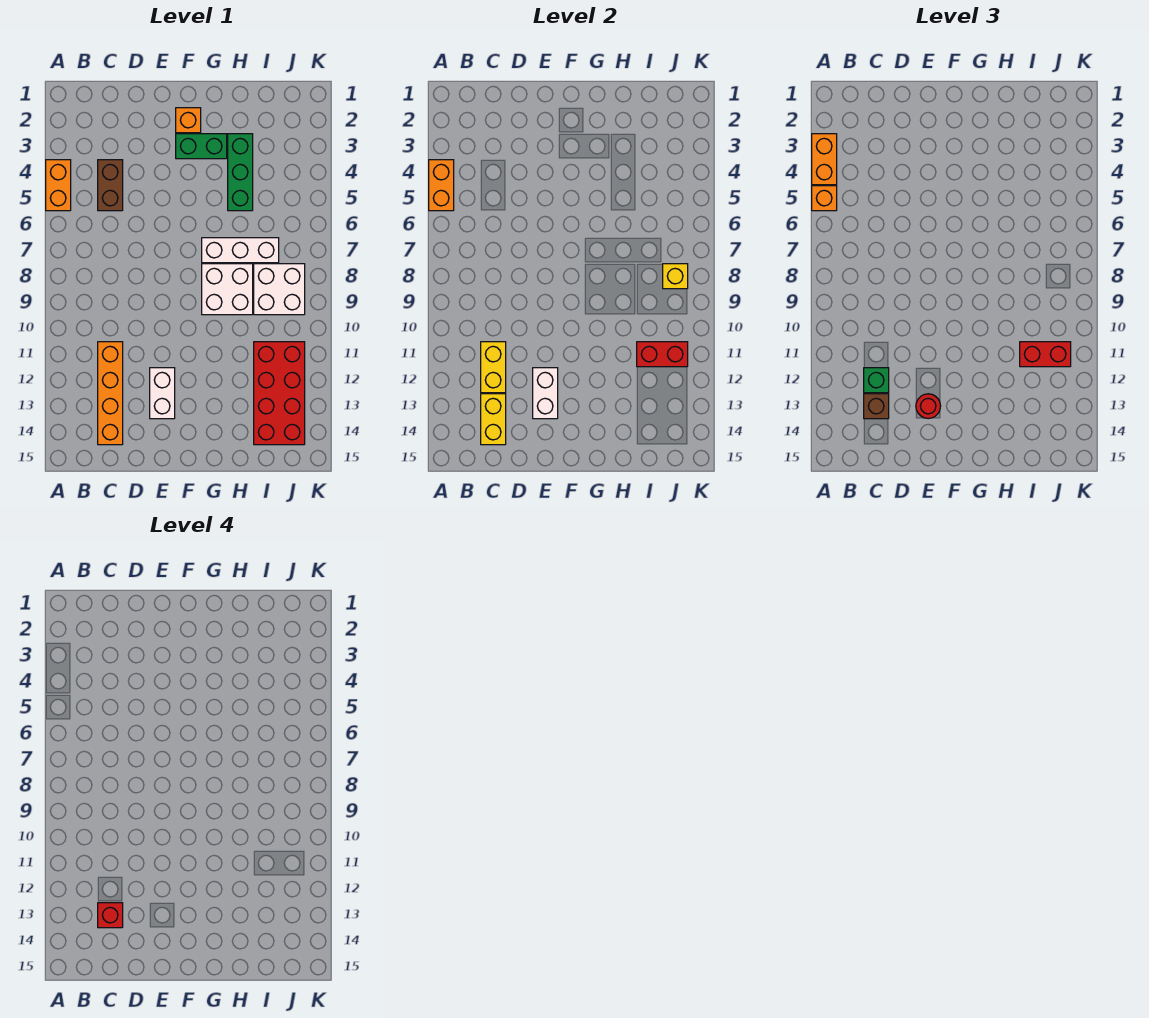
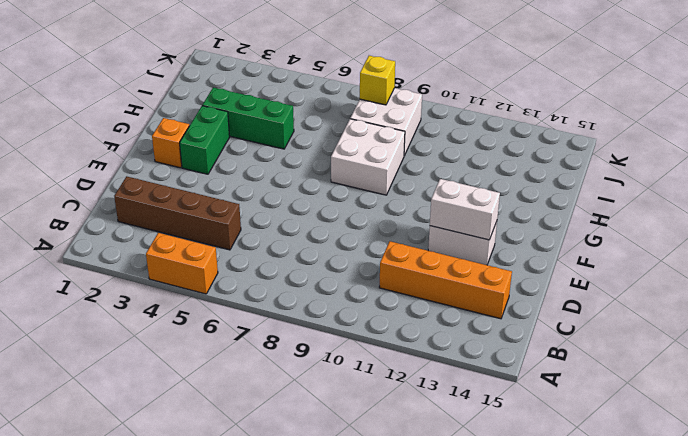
brown 1x4 brick [114,176,241,250] -> brown 1x2 brick [98,160,123,211]
none -> white 1x3 brick [202,238,279,263]
none -> red 2x4 brick [254,342,305,445]
none -> orange 1x2 brick [429,160,454,211]

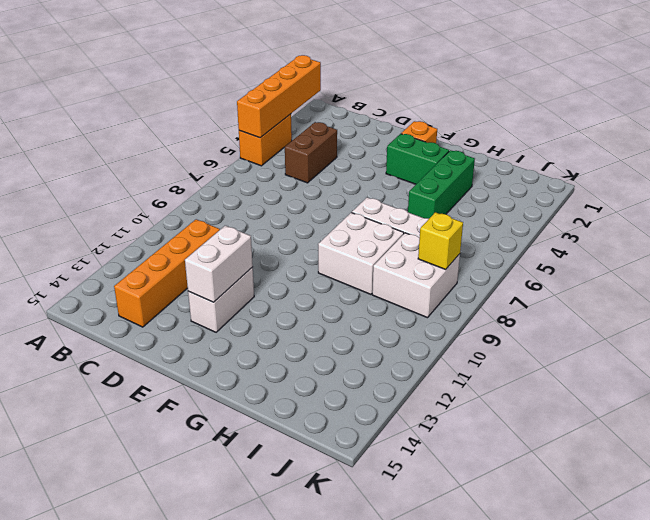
orange 1x4 brick [237,55,321,138] -> orange 1x2 brick [429,160,454,211]
none -> red 2x4 brick [254,342,305,445]
none -> yellow 1x2 brick [481,342,506,393]
none -> yellow 1x2 brick [481,394,506,445]

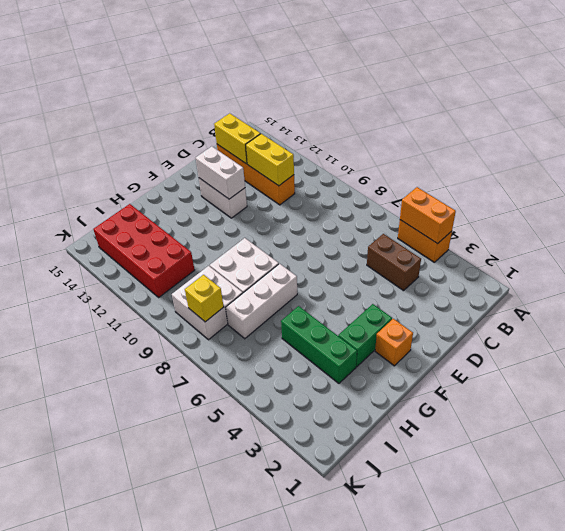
none -> red 1x2 brick [637,342,688,367]
none -> orange 1x2 brick [812,134,837,185]
none -> orange 1x1 brick [812,186,837,211]

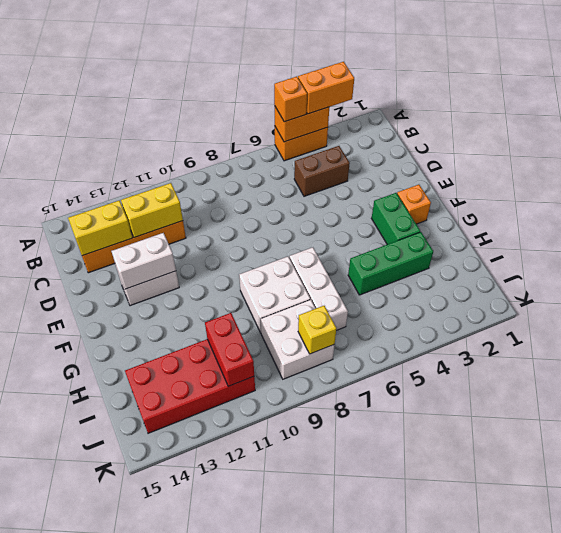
none -> green 1x1 brick [864,368,889,393]
none -> brown 1x1 brick [864,394,889,419]
none -> red 1x1 round brick [916,394,941,419]

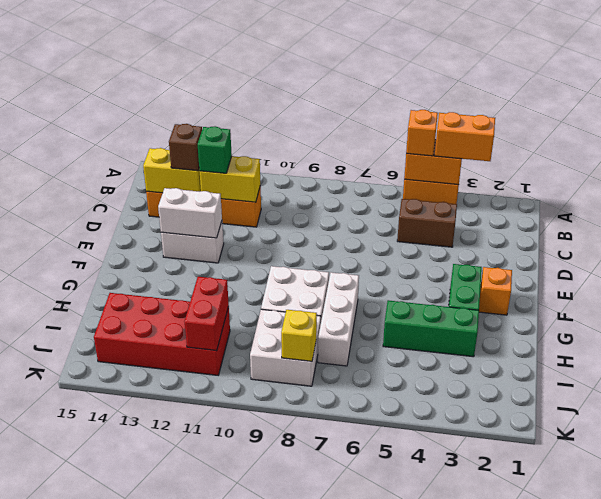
none -> red 1x1 round brick [916,394,941,419]
none -> red 1x2 brick [1020,342,1071,367]
none -> red 1x1 brick [98,903,123,928]

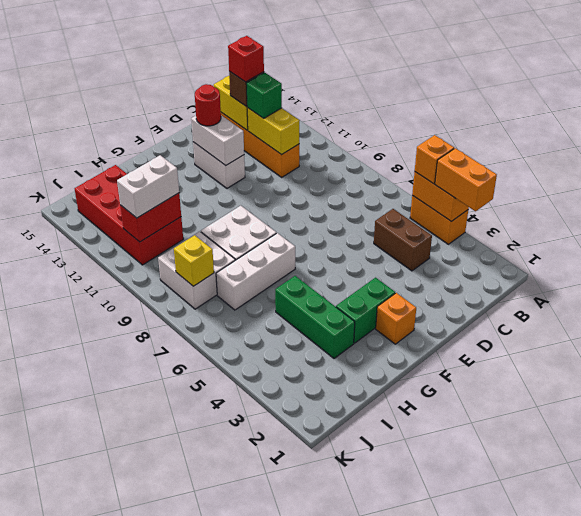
white 1x2 brick [117,155,179,218] -> red 1x2 brick [1020,342,1071,367]

